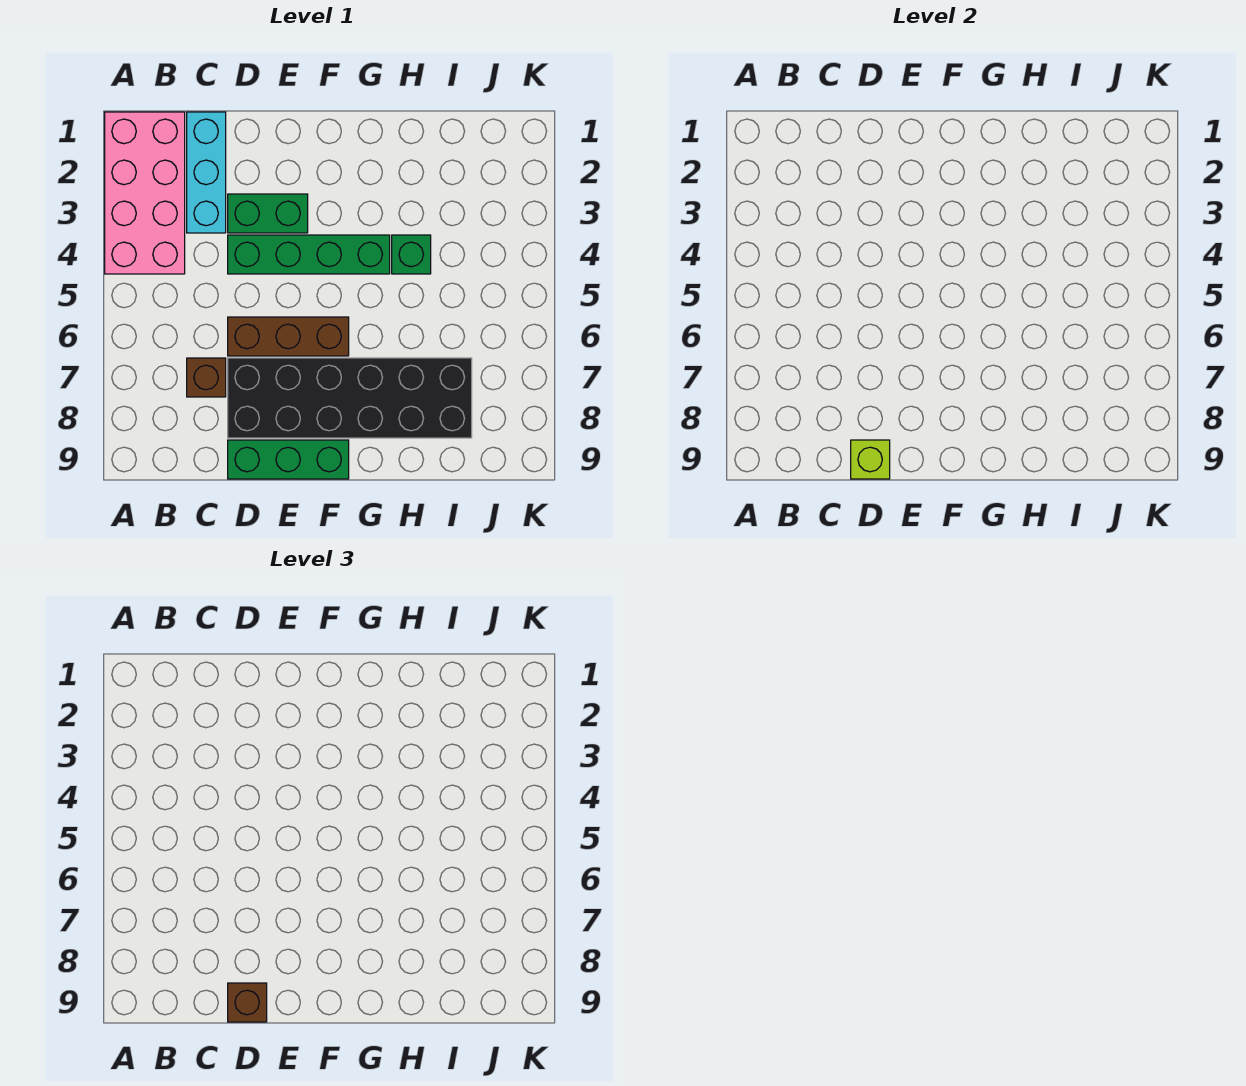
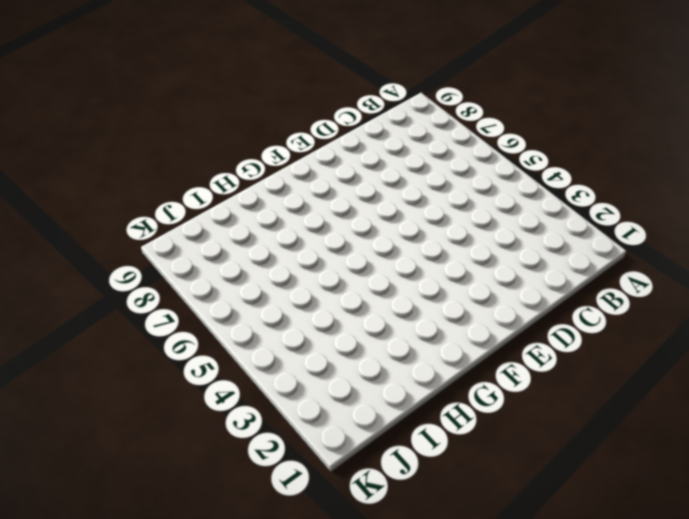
none -> pink 2x4 brick [105,112,185,274]
none -> cyan 1x3 brick [187,112,226,233]

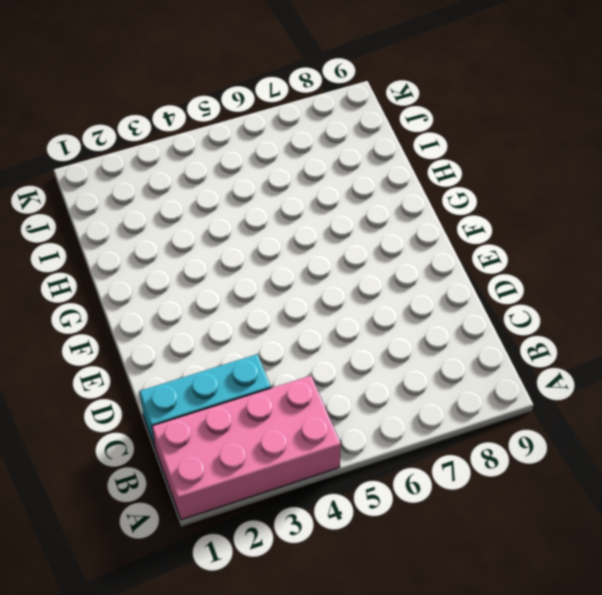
none -> brown 1x1 brick [187,358,226,397]
none -> green 1x2 brick [228,194,308,233]

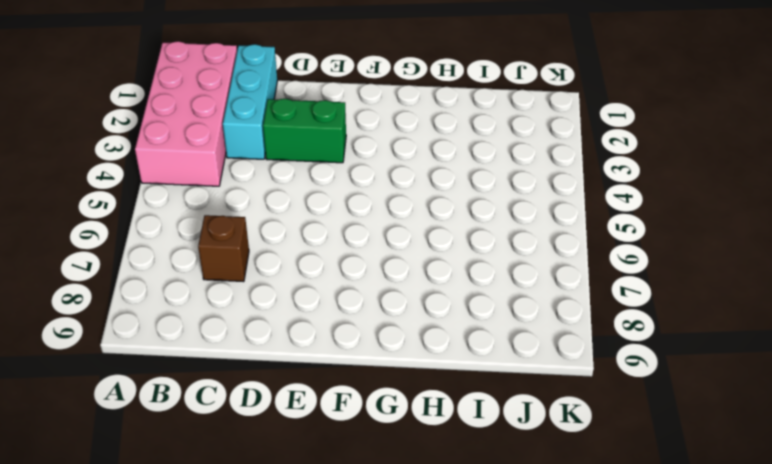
none -> green 1x4 brick [228,235,390,274]
none -> brown 1x3 brick [228,317,349,356]

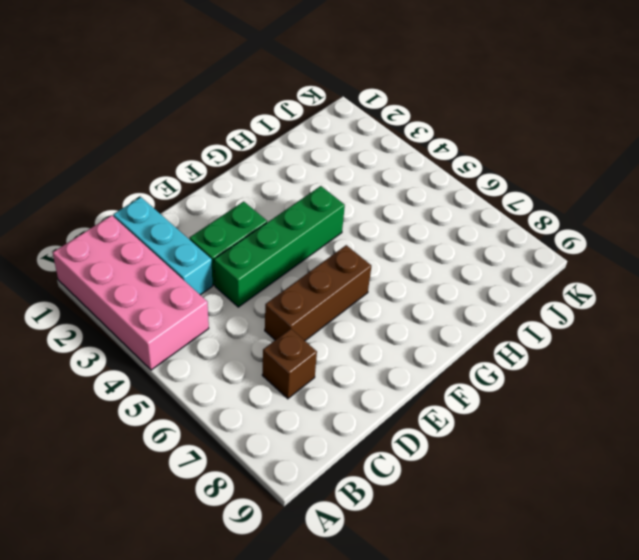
none -> black 2x6 brick [228,358,472,438]
none -> green 1x3 brick [228,440,349,479]

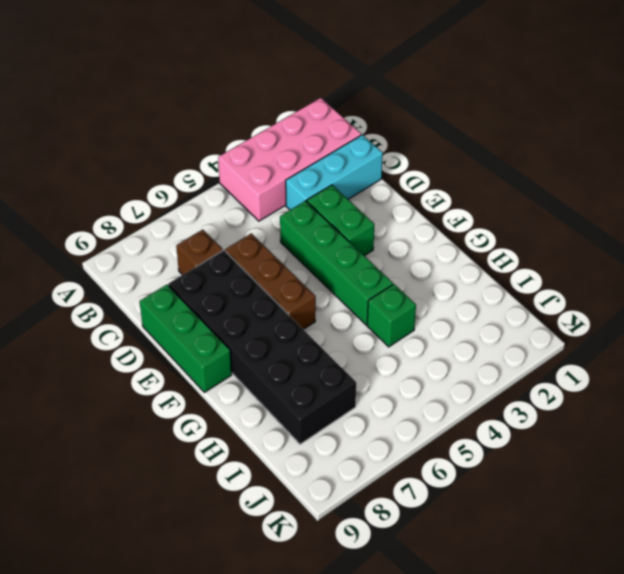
none -> lime 1x1 brick [851,440,890,479]
none -> brown 1x1 brick [228,983,267,1022]

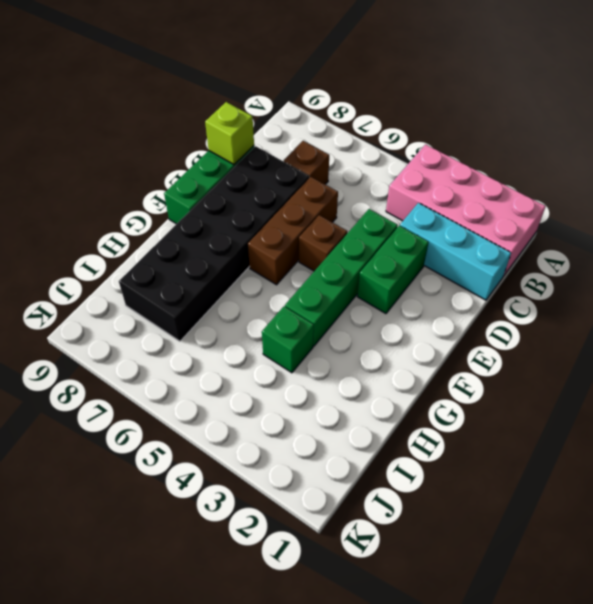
brown 1x1 brick [299,215,347,271] -> brown 1x1 brick moved to [228,983,267,1022]

